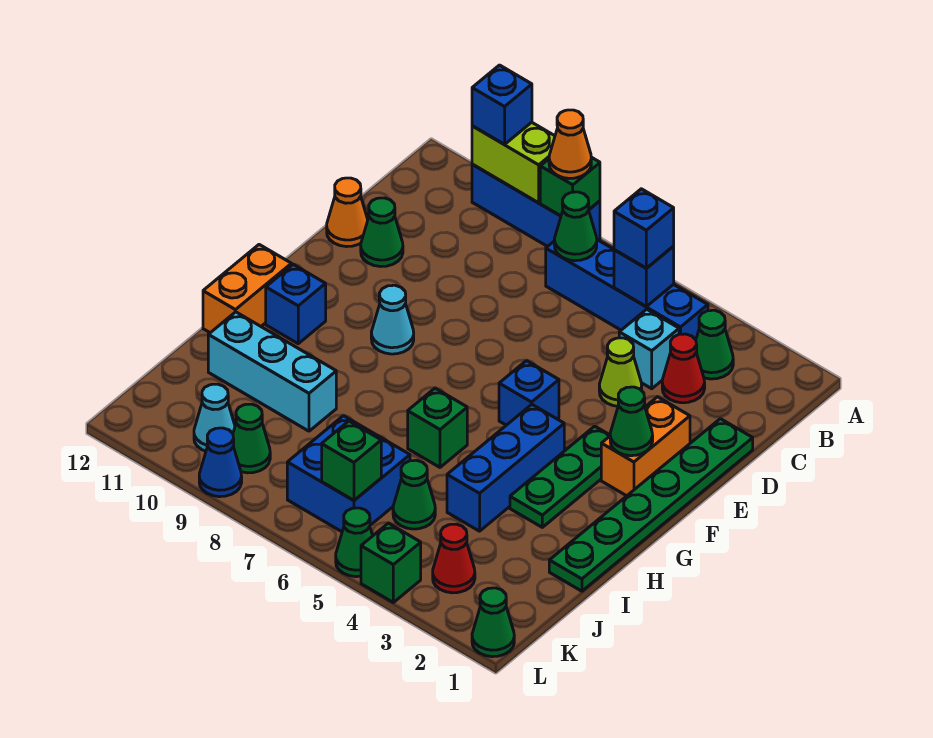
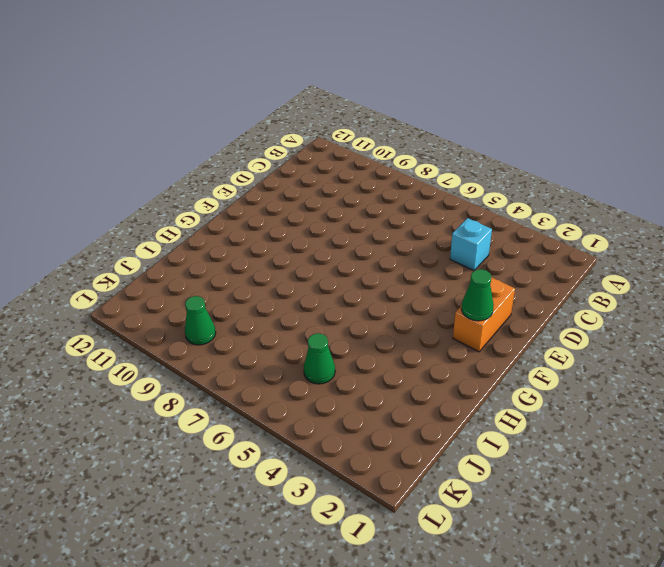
none -> blue 1x3 brick [472,164,600,247]
none -> green 1x1 cone [696,310,733,379]
none -> blue 1x4 brick [546,240,708,340]
none -> red 1x1 cone [662,334,705,403]

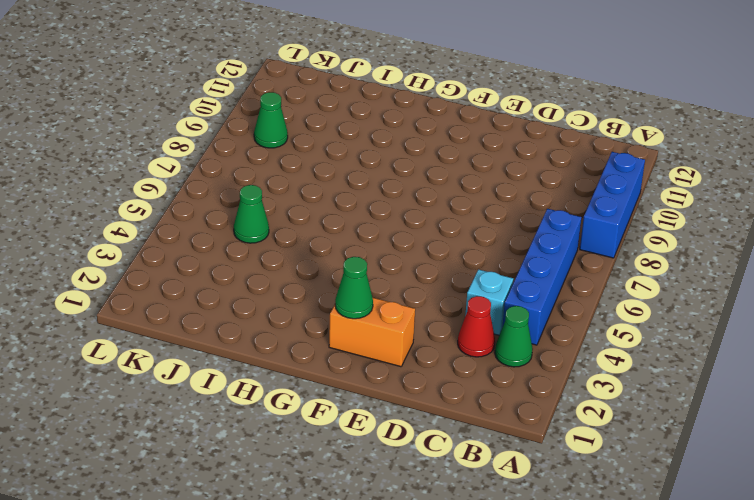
none -> green 1x6 plate [549,419,753,591]
none -> lime 1x1 cone [599,338,642,406]
none -> green 1x1 cone [361,198,403,267]
none -> orange 1x1 cone [327,178,368,247]

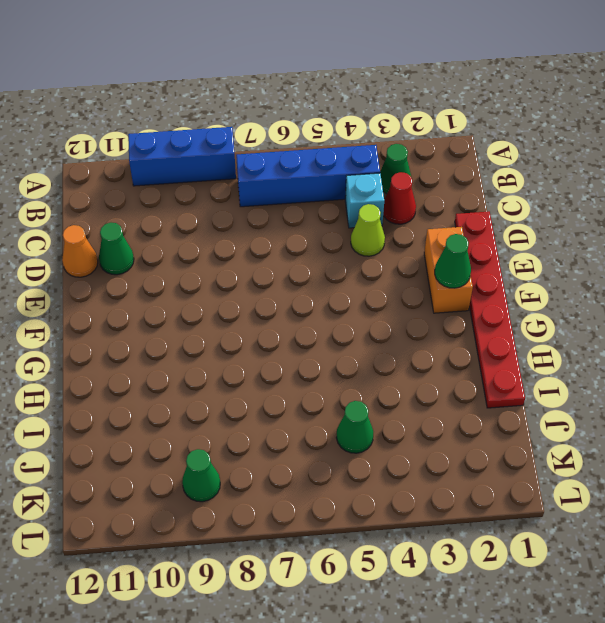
red 1x6 plate [455,212,525,408] -> green 1x6 plate [549,419,753,591]
none -> green 1x3 plate [510,426,610,527]
none -> blue 1x1 brick [499,361,559,425]
none -> cyan 1x1 cone [371,285,414,354]
none -> blue 1x3 brick [447,405,564,531]

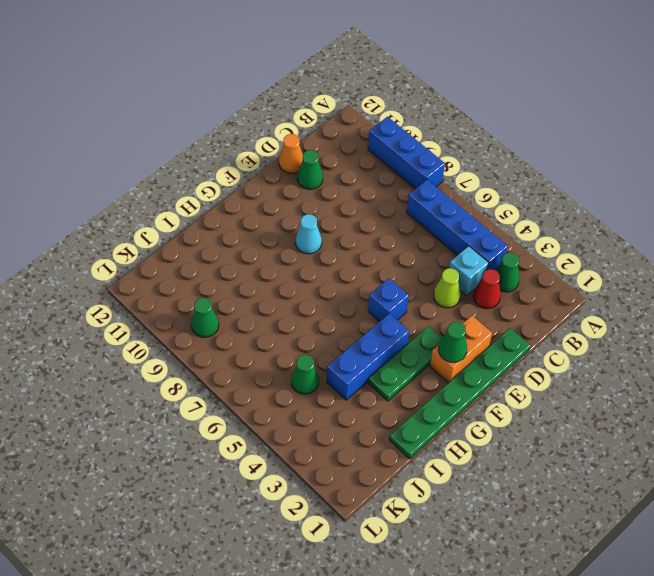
none -> blue 1x1 brick [266,264,326,344]
none -> orange 1x2 brick [203,245,292,333]
none -> green 1x1 brick [408,388,467,467]
none -> cyan 1x3 brick [208,312,336,431]

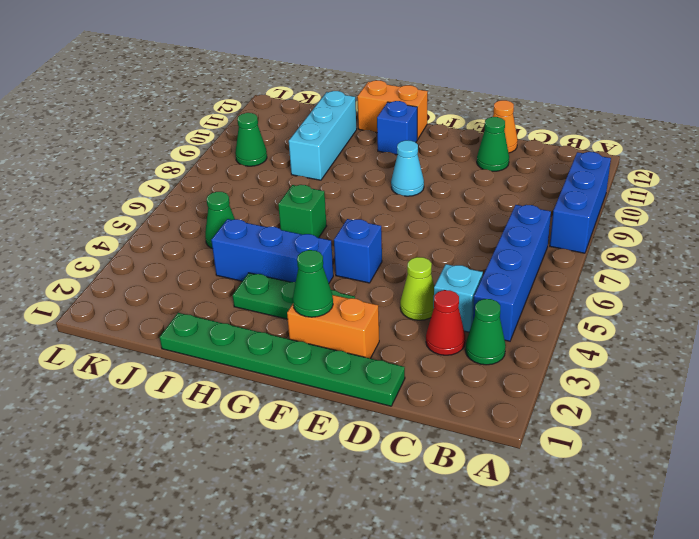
none -> blue 2x2 brick [287,416,410,532]
none -> red 1x1 cone [433,524,475,593]
none -> cyan 1x1 cone [194,384,235,451]
none -> green 1x1 cone [472,588,514,657]

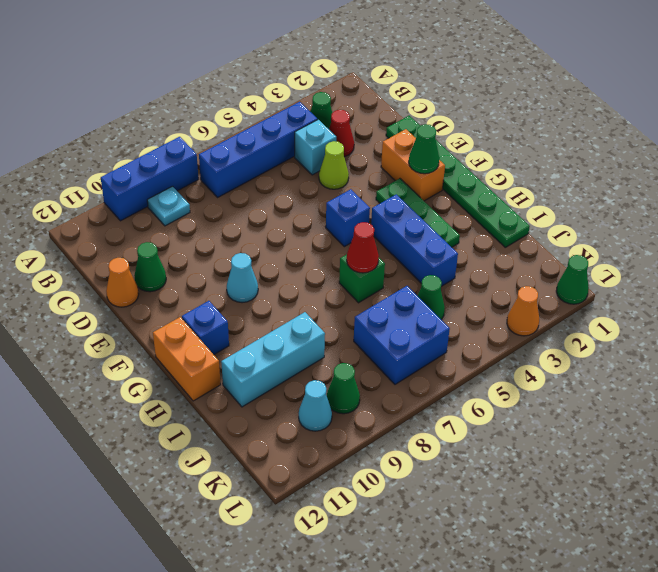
cyan 1x1 plate [147,186,190,226] -> none
red 1x1 cone [347,222,379,273] -> red 1x1 cone moved to [433,524,475,593]
orange 1x1 cone [507,286,539,336] -> orange 1x1 cone moved to [549,110,591,178]
none -> green 1x1 brick [361,523,421,602]
none -> green 1x1 cone [336,508,373,577]
none -> blue 1x1 cone [199,428,242,497]
none -> green 1x1 brick [540,157,600,216]

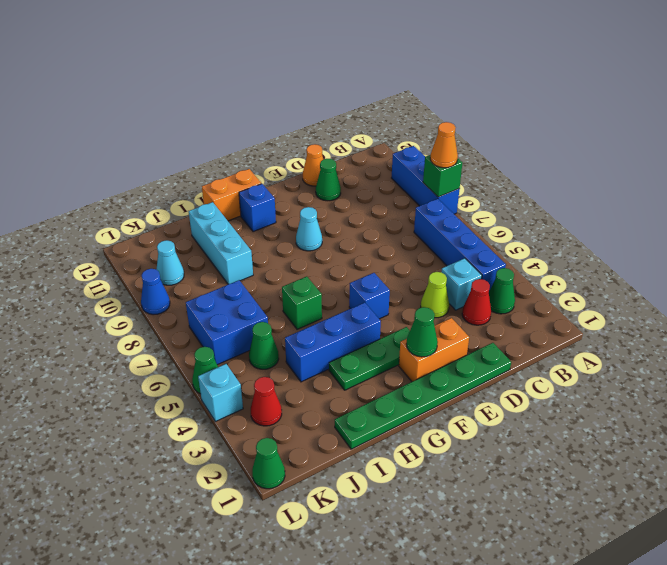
cyan 1x1 brick [198,364,243,422] -> green 1x1 brick [361,523,421,602]
none -> green 1x1 cone [233,404,270,473]
none -> lime 1x2 brick [472,122,555,203]
none -> blue 1x1 brick [614,246,674,306]
none -> green 1x1 cone [554,192,597,261]

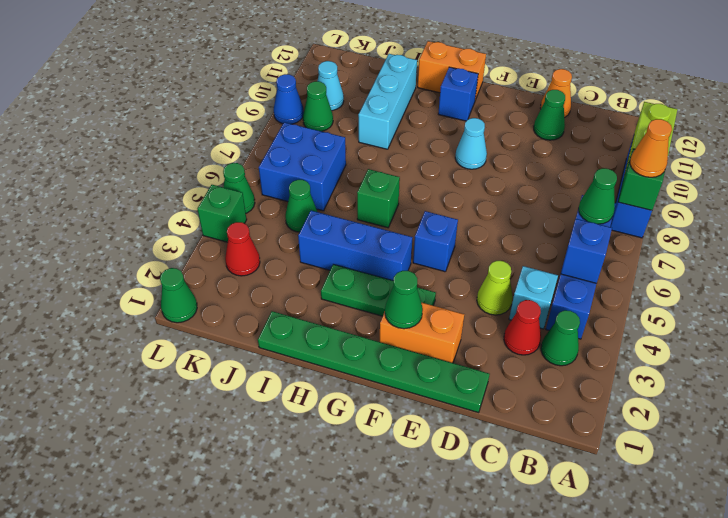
none -> green 1x1 brick [322,421,381,500]
none -> blue 1x1 brick [472,65,532,144]
none -> blue 1x1 brick [614,189,674,268]

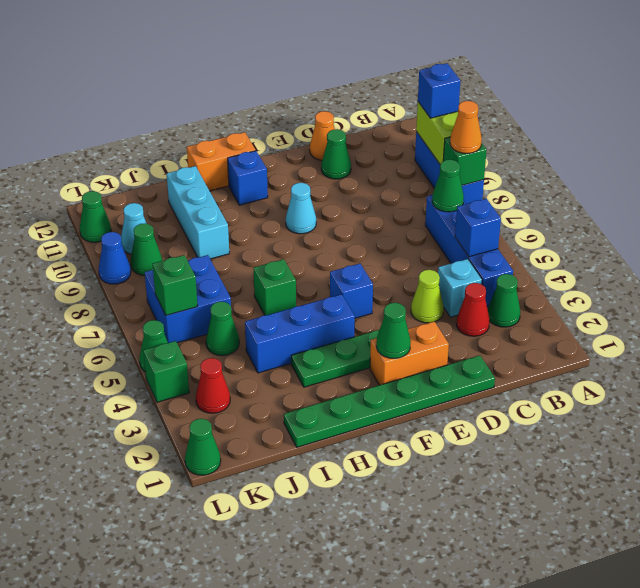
green 1x1 cone [80,191,111,242] -> none
none -> blue 1x1 brick [614,189,674,268]

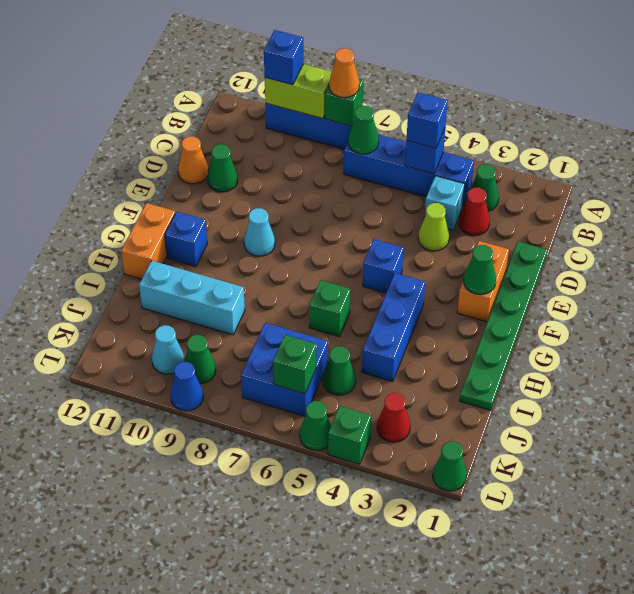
none -> green 1x3 plate [510,426,610,527]

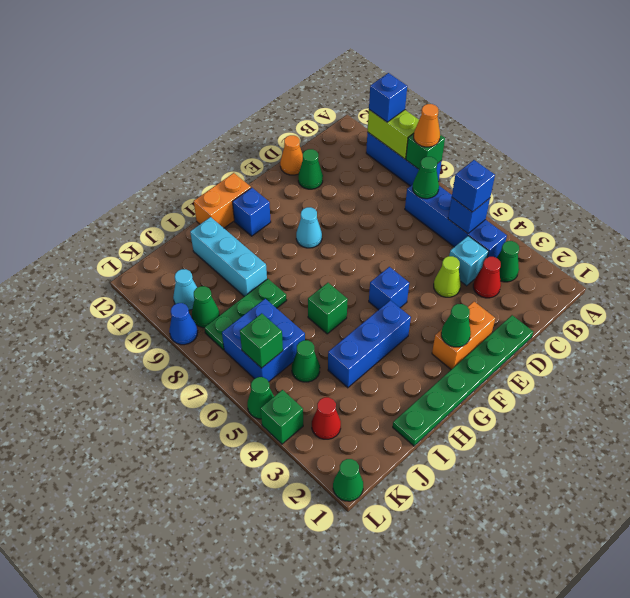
green 1x3 plate [204,279,287,350] -> green 1x3 plate moved to [510,426,610,527]

